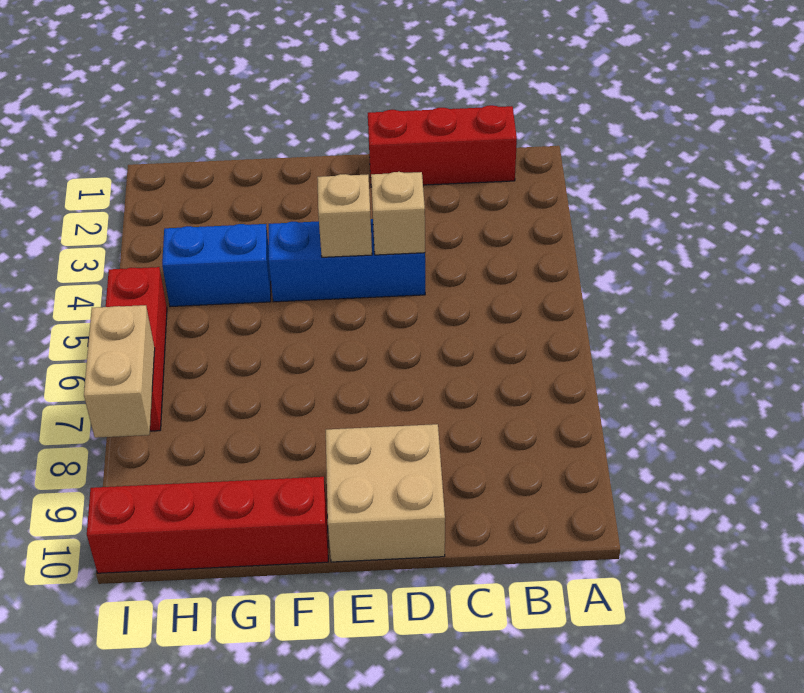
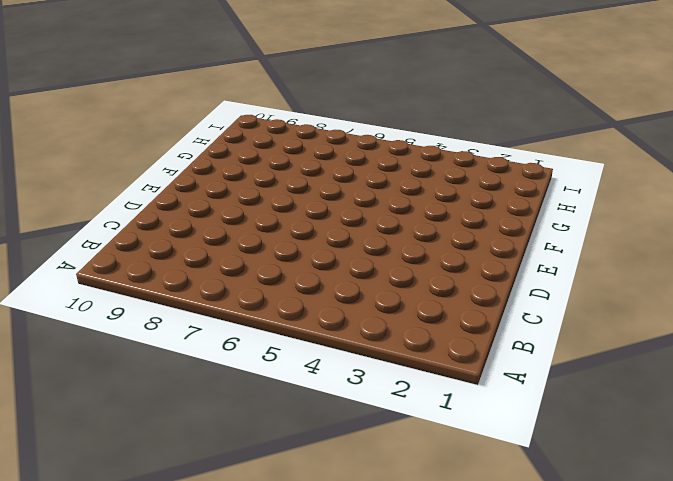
none -> red 1x3 brick [368,105,517,187]
none -> blue 1x3 brick [269,219,425,302]

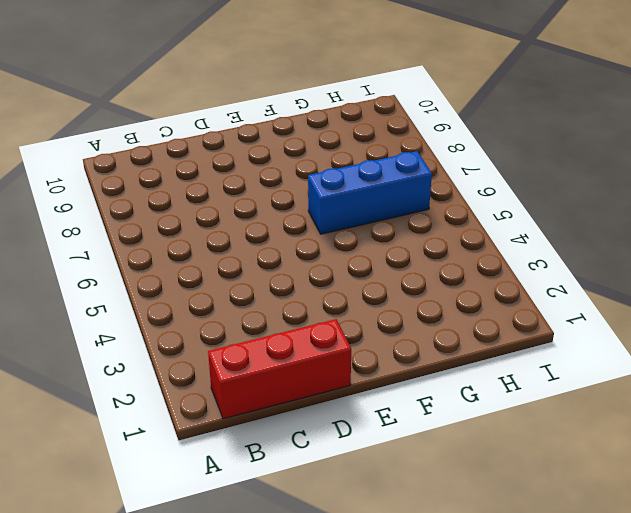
blue 1x3 brick [308,151,432,234] -> blue 1x3 brick moved to [269,219,425,302]
none -> tan 2x2 brick [326,424,445,562]
none -> red 1x4 brick [87,477,328,573]

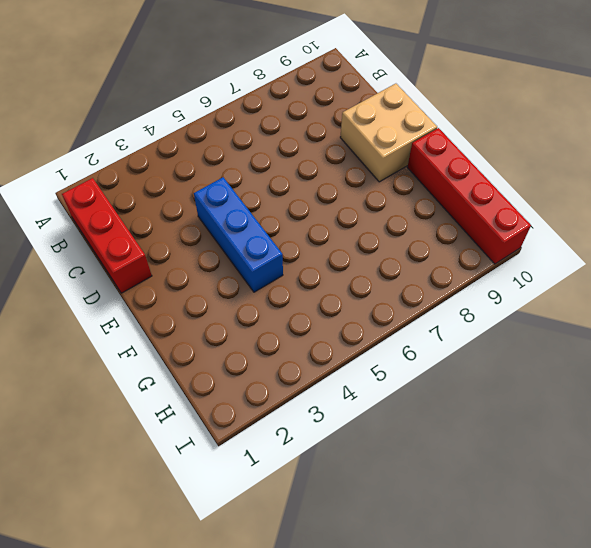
none -> blue 1x2 brick [162,224,271,307]
none -> red 1x3 brick [106,267,167,431]

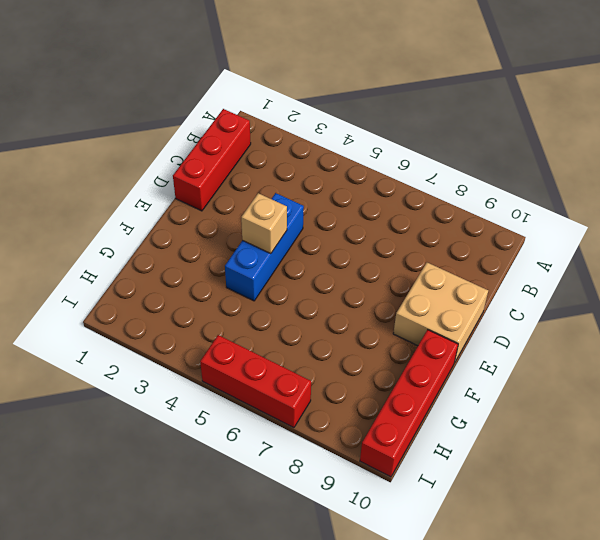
none -> blue 1x2 brick [162,224,271,307]
none -> tan 1x1 brick [371,172,425,255]

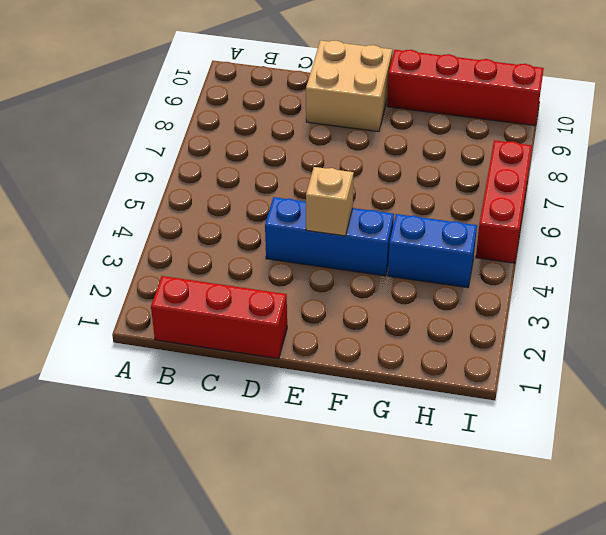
none -> tan 1x1 brick [371,172,425,255]
none -> tan 1x2 brick [84,305,155,438]

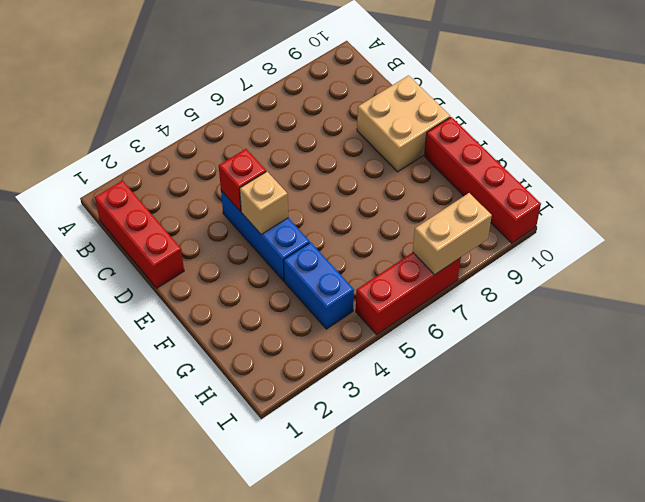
red 1x1 brick [219,149,266,211] -> tan 1x1 brick [371,172,425,255]

